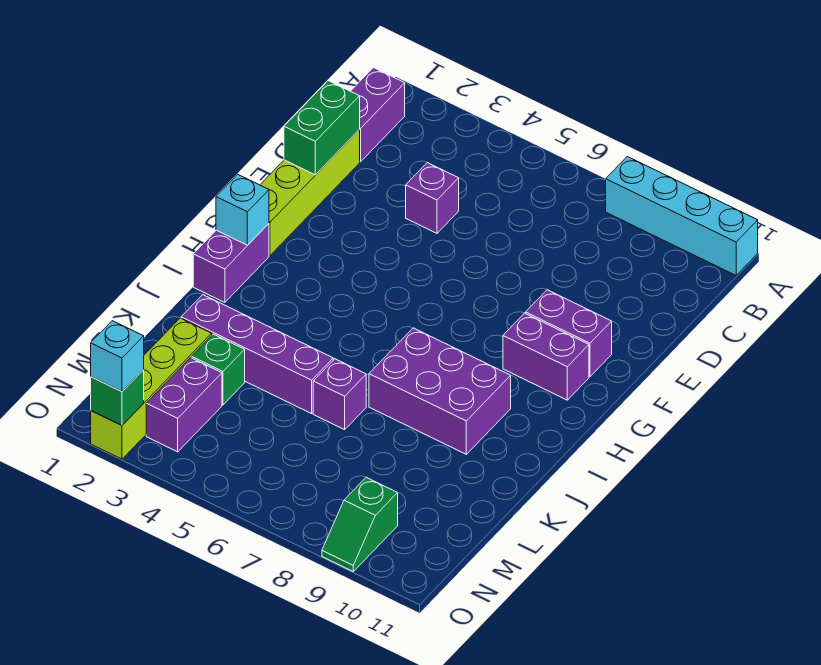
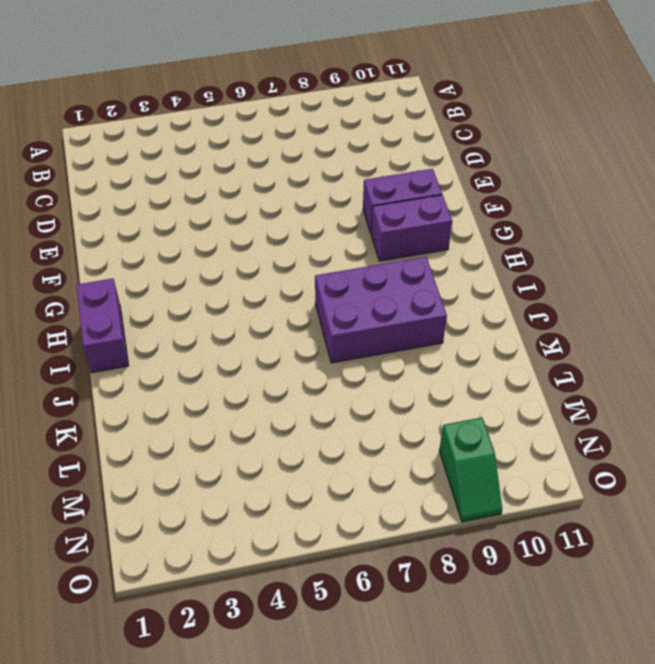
none -> cyan 1x4 brick [606,157,758,275]
none -> purple 1x2 brick [351,68,405,162]
none -> lime 1x4 brick [260,130,360,255]

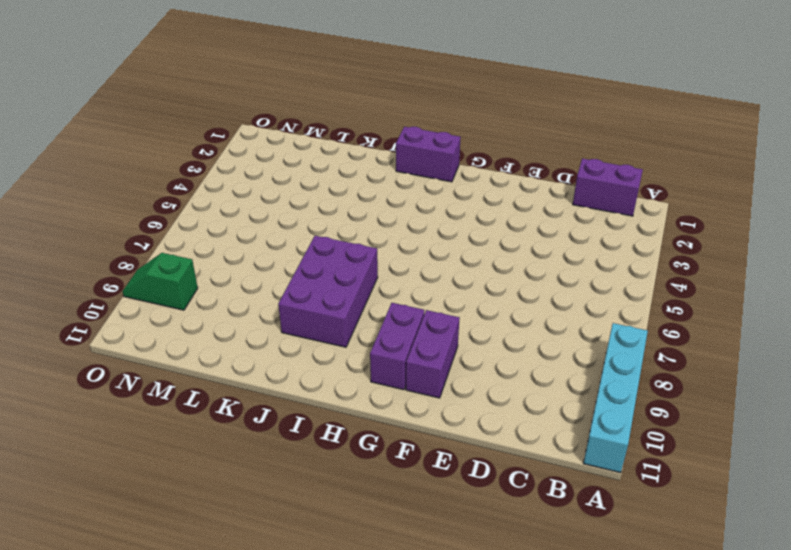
none -> lime 1x4 brick [260,130,360,255]
none -> purple 1x1 brick [406,163,459,233]
none -> purple 1x4 brick [181,295,333,414]

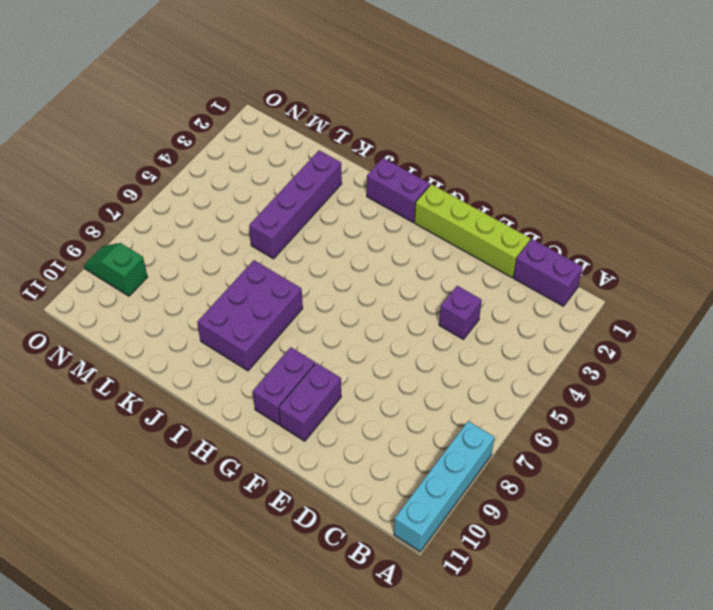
none -> purple 1x1 brick [313,359,366,430]
none -> lime 1x4 brick [91,318,212,459]
none -> green 1x1 brick [192,334,245,405]

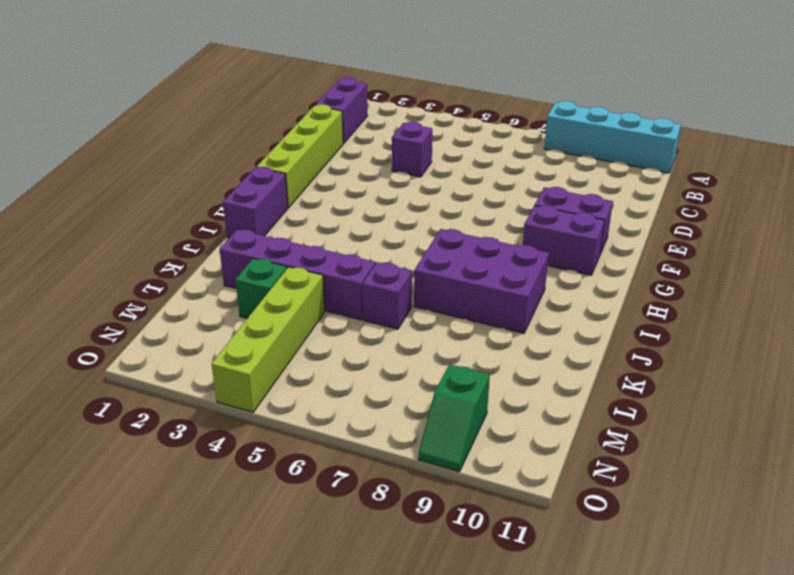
lime 1x4 brick [212,267,325,412] -> lime 1x4 brick moved to [91,318,212,459]
none -> purple 1x2 brick [146,358,222,452]
none -> green 1x2 brick [284,81,360,175]
none -> cyan 1x1 brick [216,174,269,245]

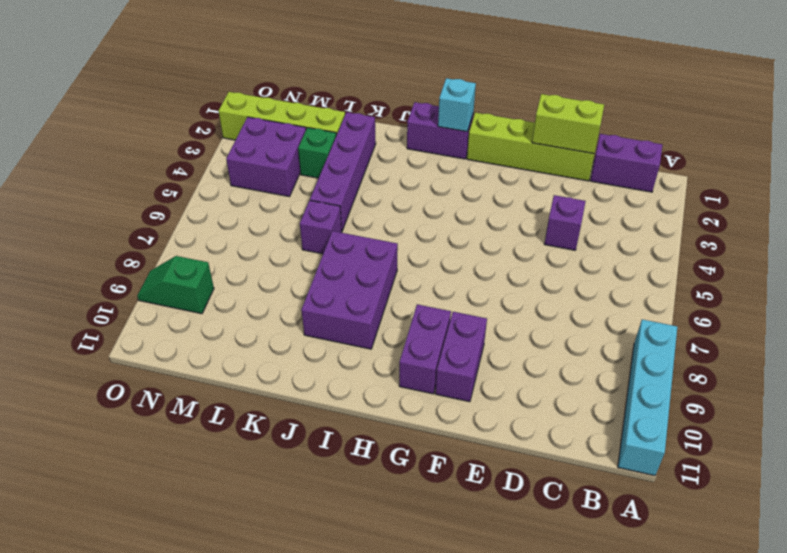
lime 1x2 brick [532,94,604,154] -> green 1x2 brick [284,81,360,175]
purple 2x2 brick [226,117,306,197] -> purple 1x2 brick [146,358,222,452]
none -> green 1x1 brick [91,370,144,425]
none -> cyan 1x1 brick [91,321,144,392]

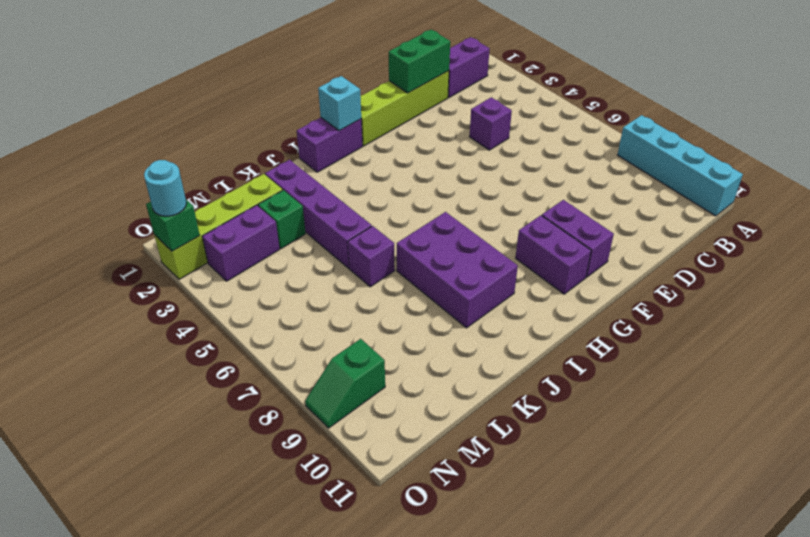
cyan 1x1 round brick [144,160,187,216] -> cyan 1x1 brick [91,321,144,392]

